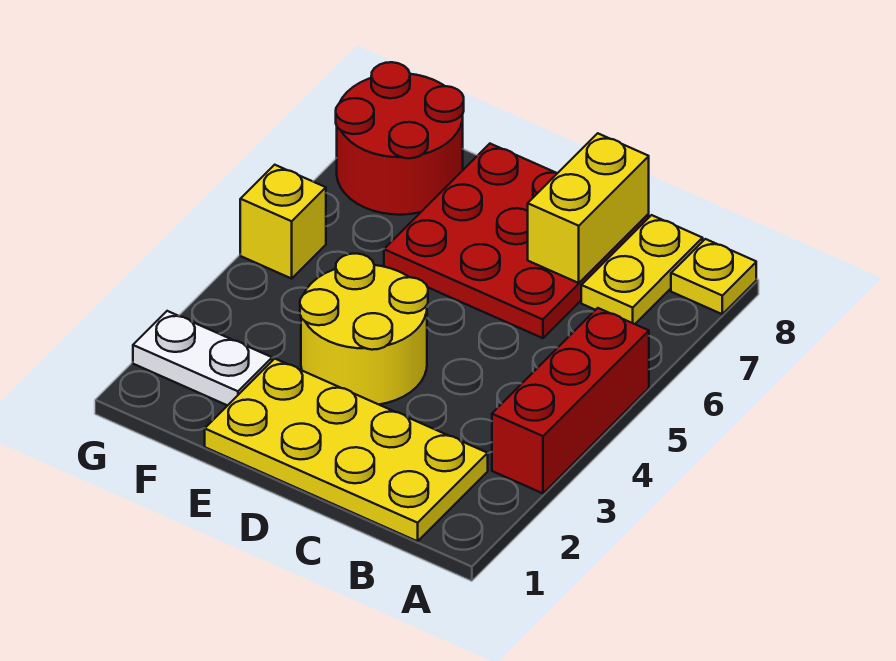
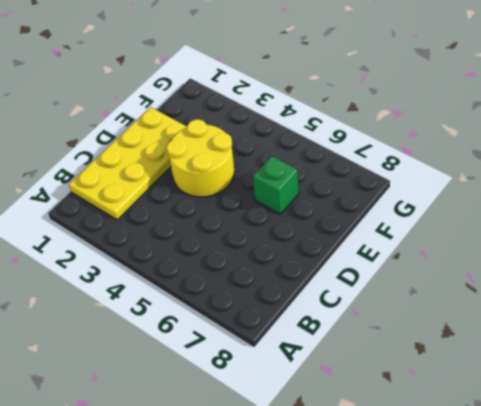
green 1x1 brick [253,156,299,214] -> red 3x3 plate [384,144,649,338]
none -> red 1x3 brick [492,308,649,493]
none -> yellow 1x1 plate [671,239,756,314]

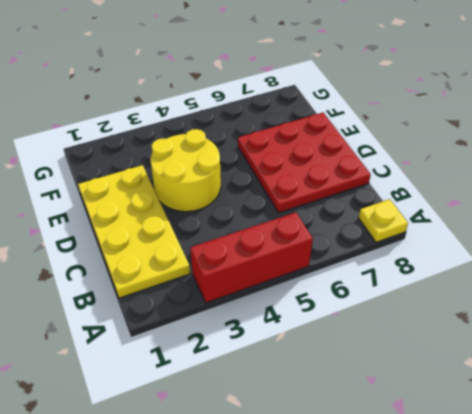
none -> yellow 1x2 plate [581,215,703,324]
none -> white 1x2 plate [133,311,272,406]

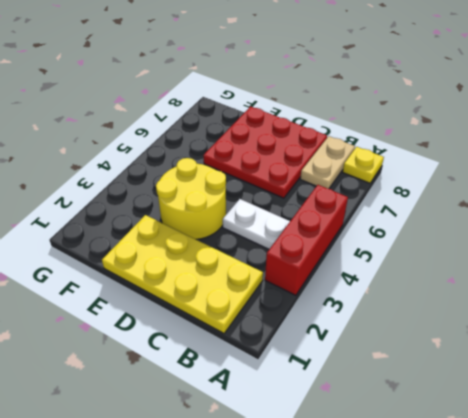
white 1x2 plate [223,199,290,249] -> white 1x2 plate moved to [133,311,272,406]
tan 1x2 plate [300,136,355,189] -> yellow 1x2 plate [581,215,703,324]
none -> red 2x2 round brick [336,62,464,215]
none -> yellow 1x1 brick [240,165,326,279]

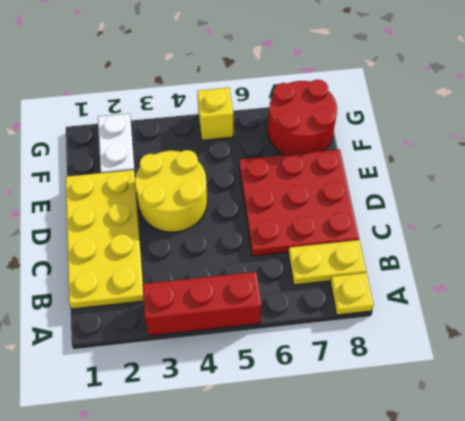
none -> yellow 1x2 brick [528,133,649,283]

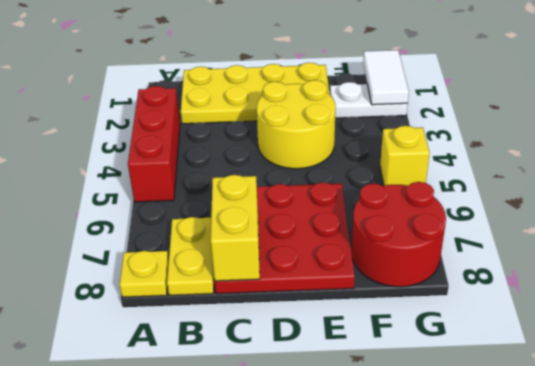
white 1x2 tile [363,50,409,105] -> none

